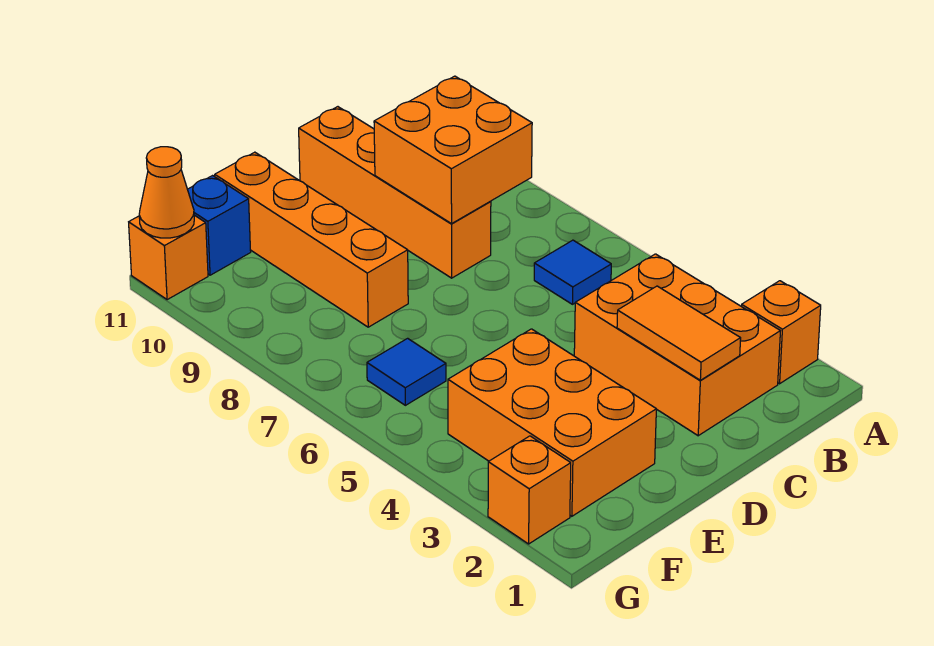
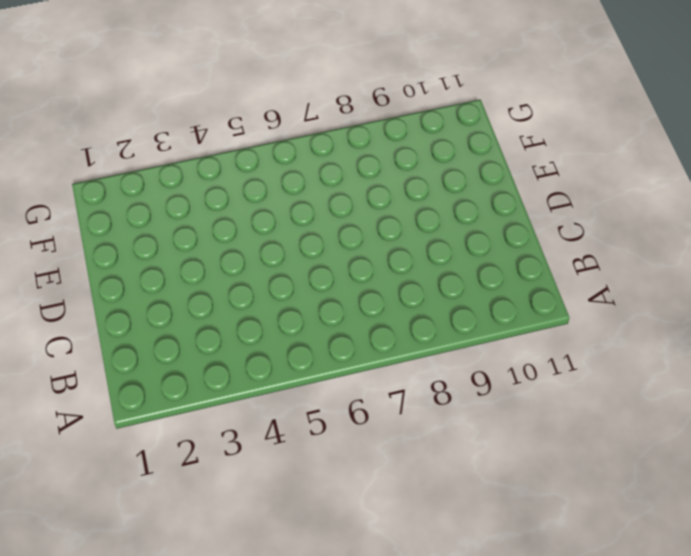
none -> orange 1x1 brick [741,281,821,384]
none -> orange 2x3 brick [574,254,780,436]
none -> blue 1x1 tile [534,240,611,304]

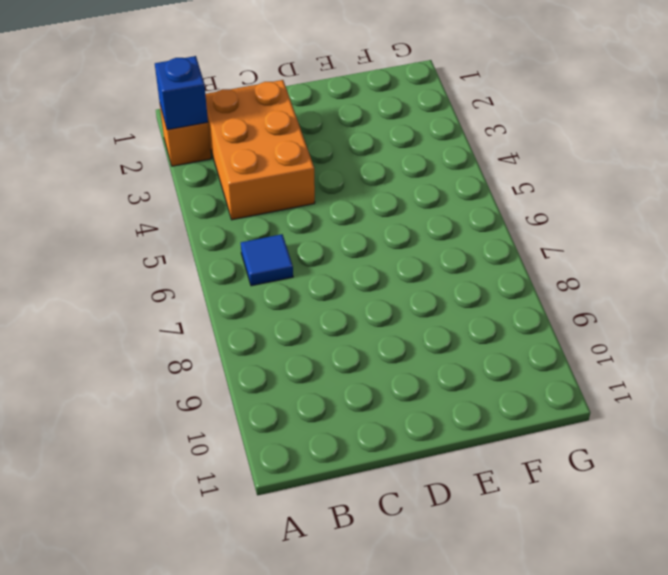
blue 1x1 brick [155,56,208,130] -> blue 1x1 brick moved to [187,176,251,275]
none -> orange 1x4 brick [299,107,491,278]
none -> orange 2x3 brick [448,329,656,516]
none -> orange 1x4 brick [215,152,408,327]

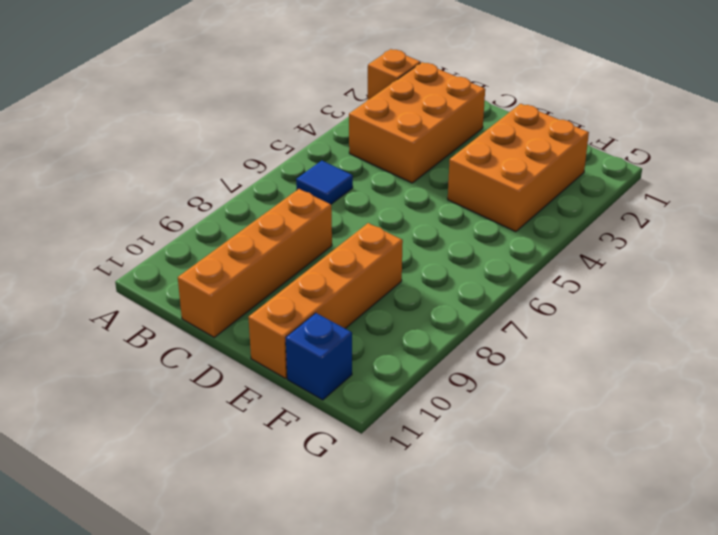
none -> blue 1x1 tile [367,338,446,405]
none -> orange 1x1 brick [488,436,571,544]
none -> orange 1x1 brick [129,215,208,300]

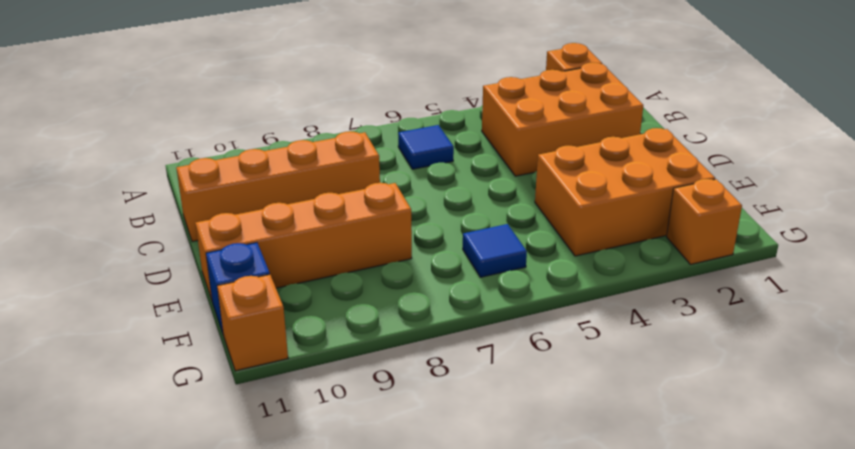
none -> orange 2x2 brick [374,76,532,224]
none -> orange 1x2 tile [617,286,741,380]
none -> orange 1x1 cone [139,147,194,238]

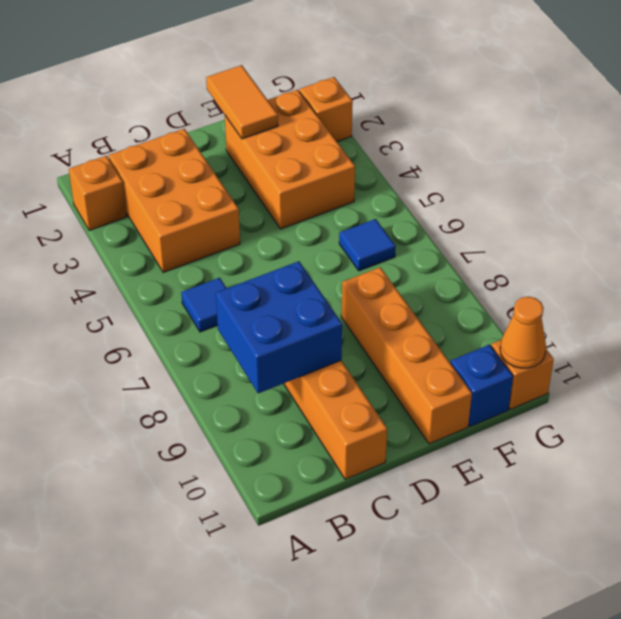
blue 2x2 brick [216,261,342,393] -> orange 2x2 brick [374,76,532,224]
orange 1x2 tile [206,65,278,139] -> orange 1x2 tile moved to [617,286,741,380]

